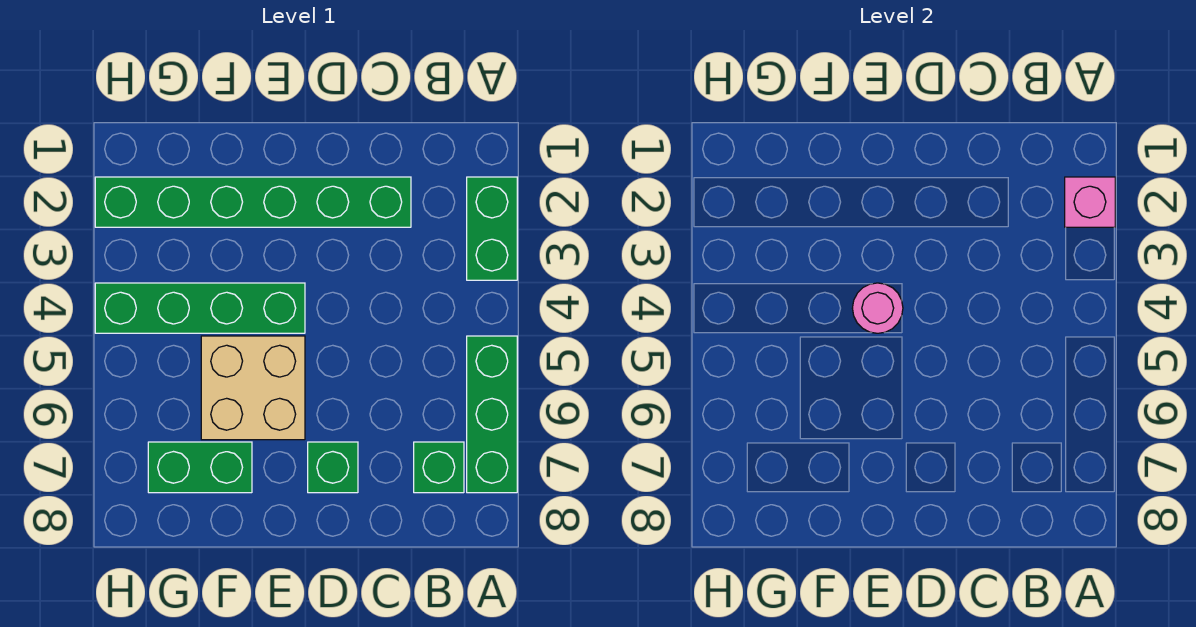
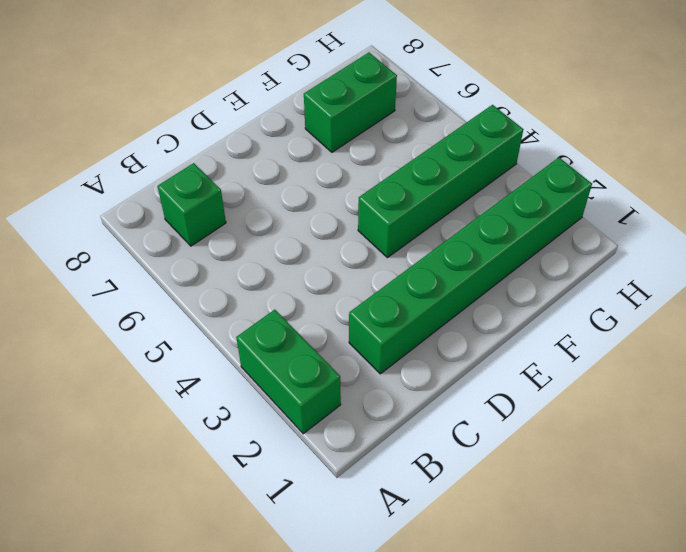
none -> green 1x3 brick [467,336,517,493]
none -> green 1x1 brick [308,442,358,493]

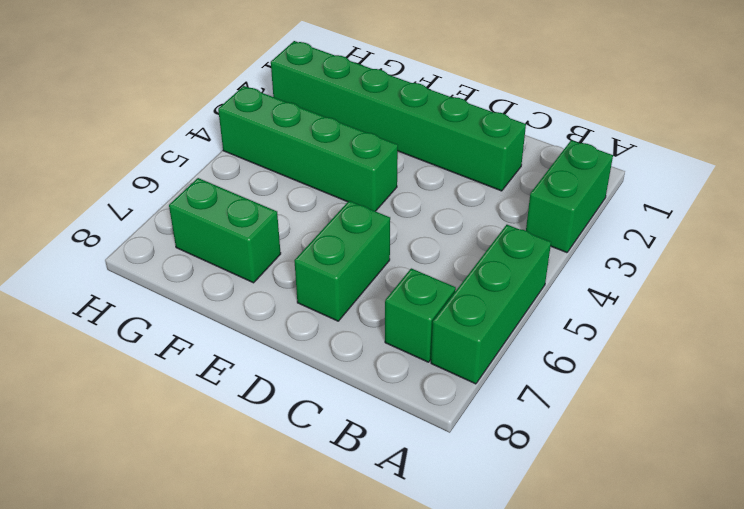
green 1x2 brick [294,201,390,321] -> green 1x1 brick [308,442,358,493]
none -> tan 2x2 brick [201,336,305,440]
none -> pink 1x1 brick [1065,177,1115,227]

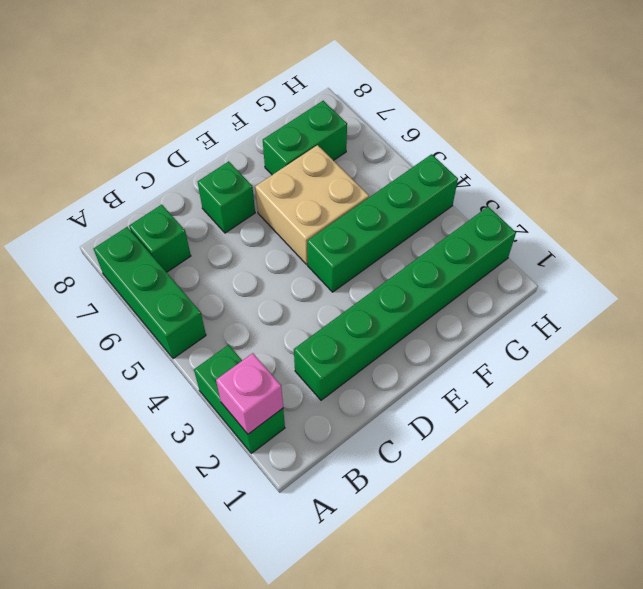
none -> pink 1x1 round brick [852,283,903,333]

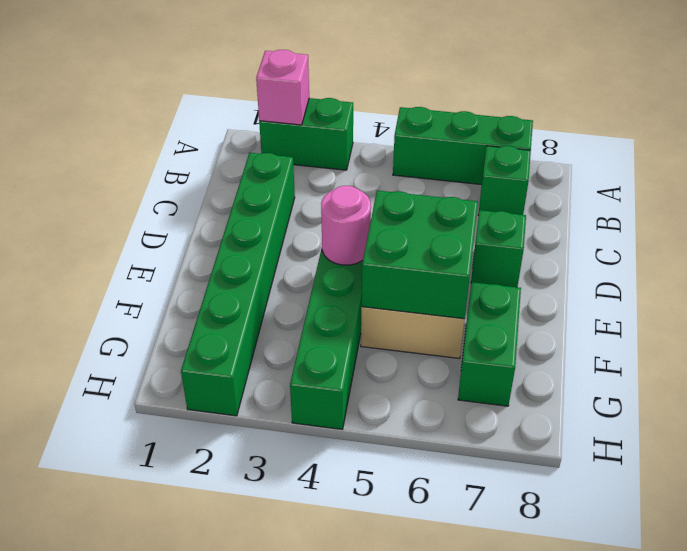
green 2x2 brick [362,190,478,319] -> none

